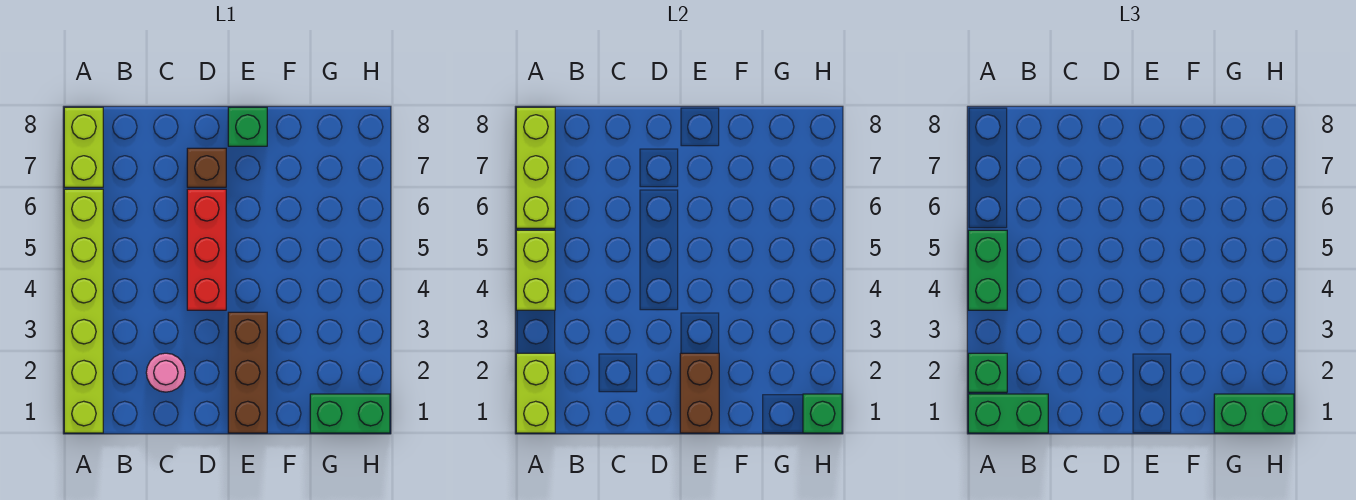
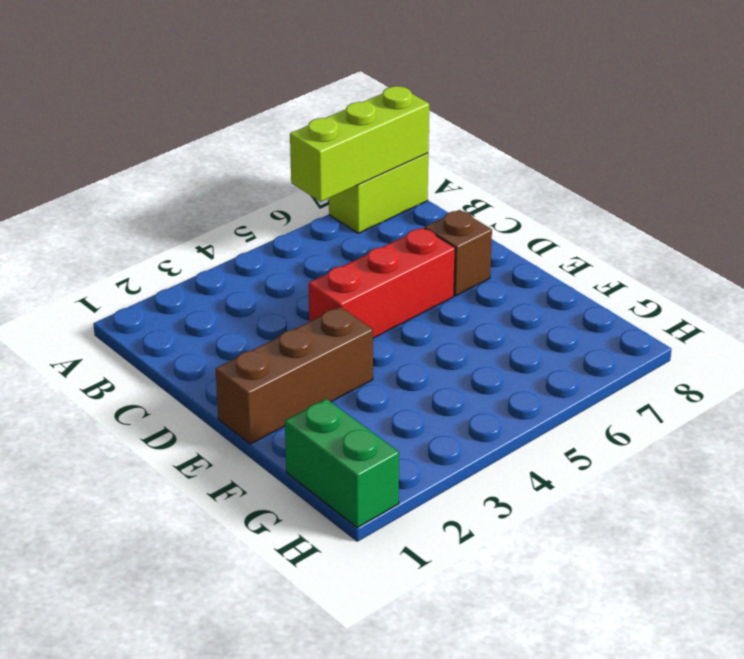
none -> lime 1x6 brick [64,189,103,433]
none -> pink 1x1 round brick [146,353,185,392]
none -> green 1x1 brick [228,107,267,146]

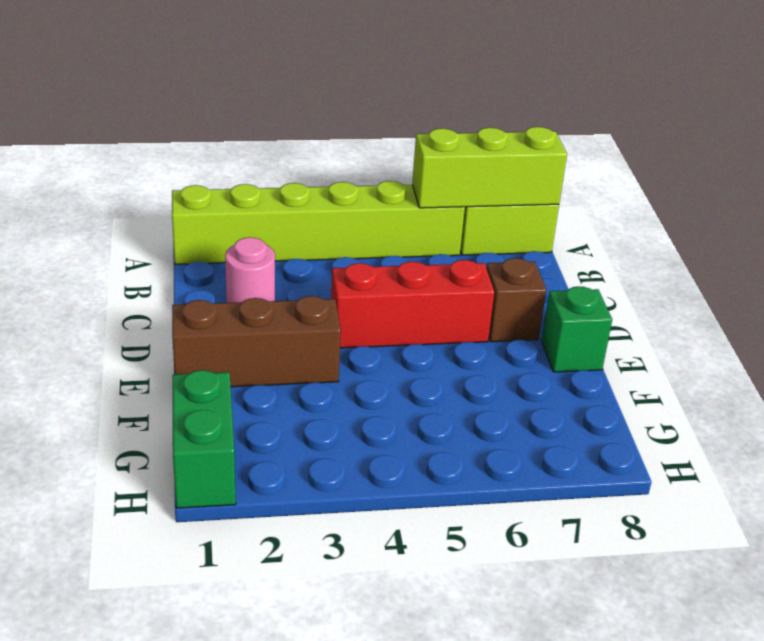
none -> lime 1x2 brick [516,353,555,433]
none -> lime 1x2 brick [516,230,555,310]
none -> brown 1x2 brick [680,353,719,433]

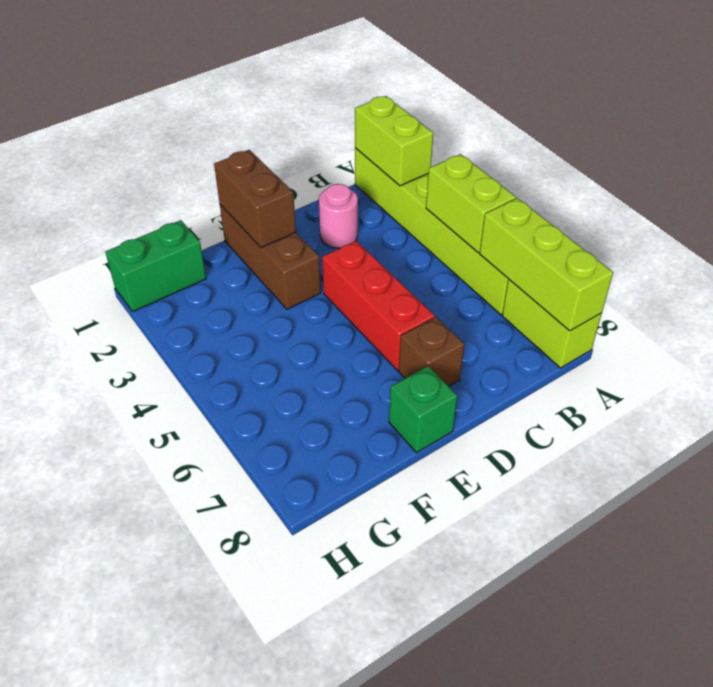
none -> green 1x1 brick [803,394,842,433]
none -> green 1x2 brick [968,394,1048,433]
none -> green 1x1 brick [968,353,1007,392]

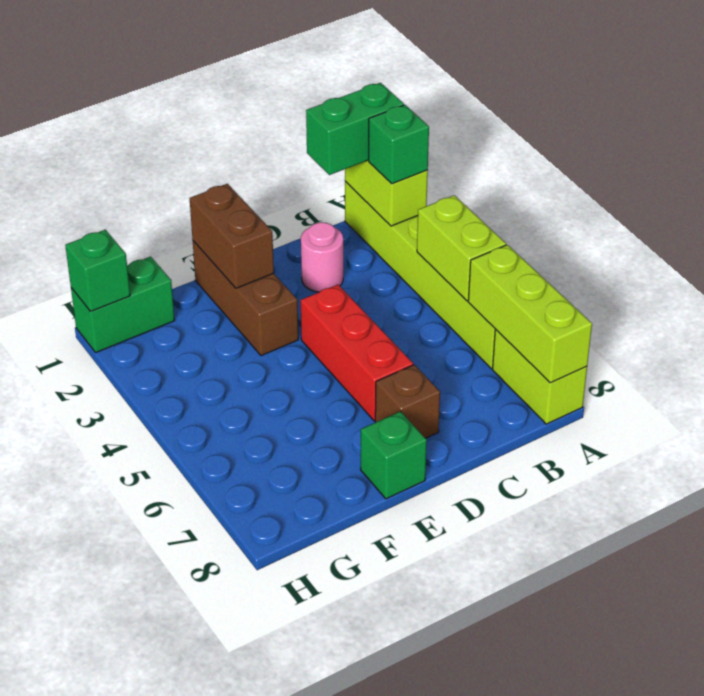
none -> green 1x2 brick [968,230,1007,310]
none -> green 1x2 brick [1214,394,1294,433]

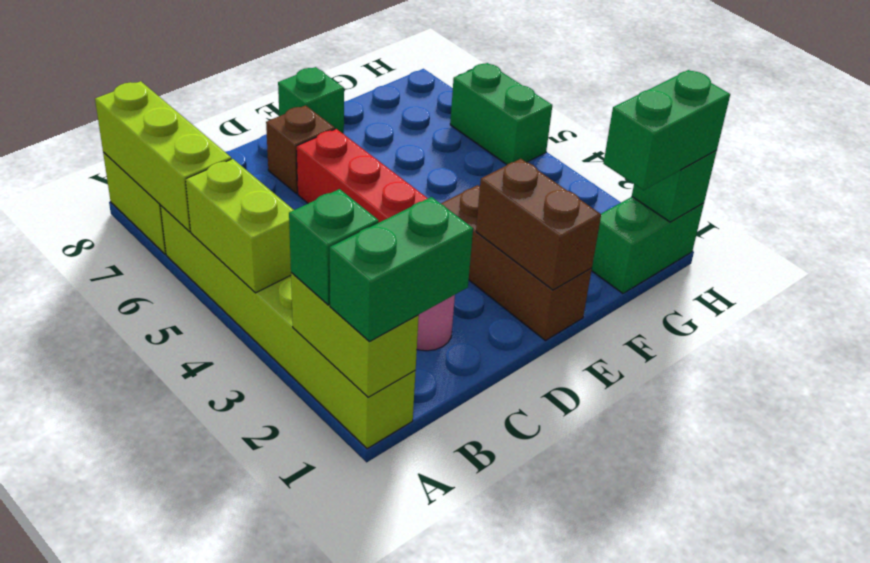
green 1x2 brick [450,63,552,165] -> green 1x2 brick moved to [968,230,1007,310]

